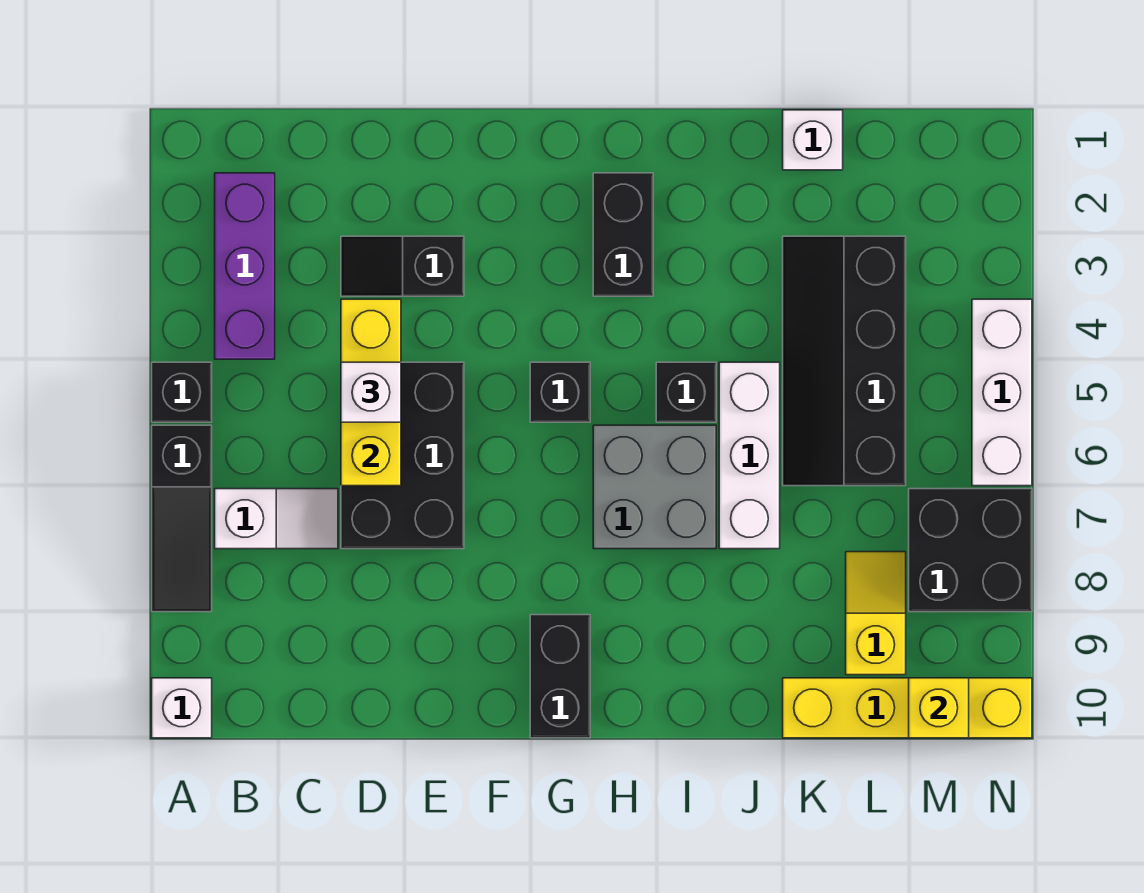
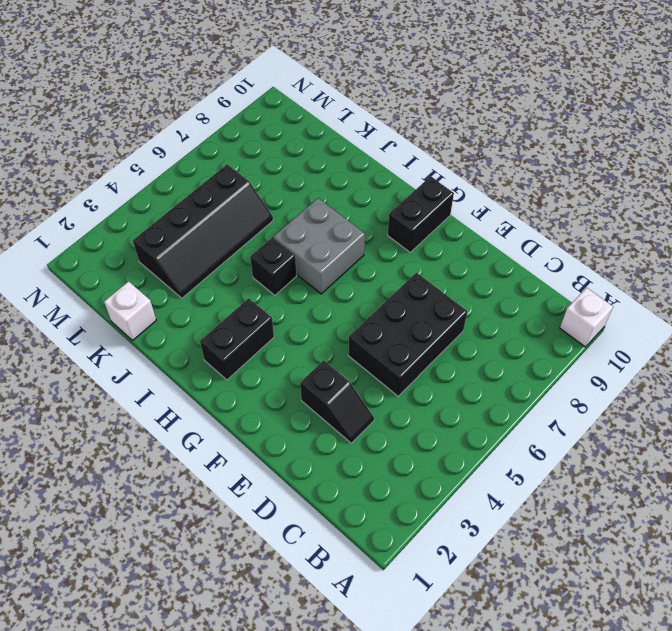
none -> black 1x1 brick [152,362,212,422]
none -> black 1x3 slope [152,425,212,612]
none -> purple 1x3 brick [215,173,275,359]

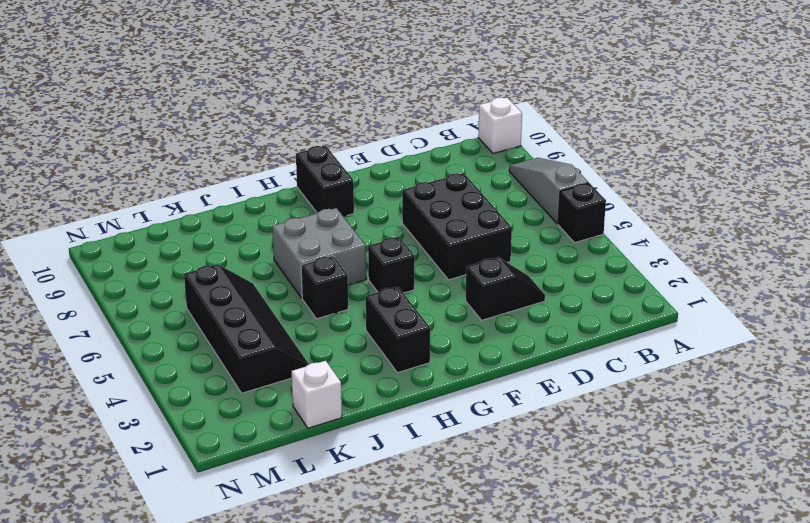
grey 1x3 slope [509,158,588,224] -> black 1x3 slope [152,425,212,612]
none -> purple 1x3 brick [215,173,275,359]
none -> white 1x2 slope [215,489,338,549]
none -> white 1x3 brick [719,362,780,549]

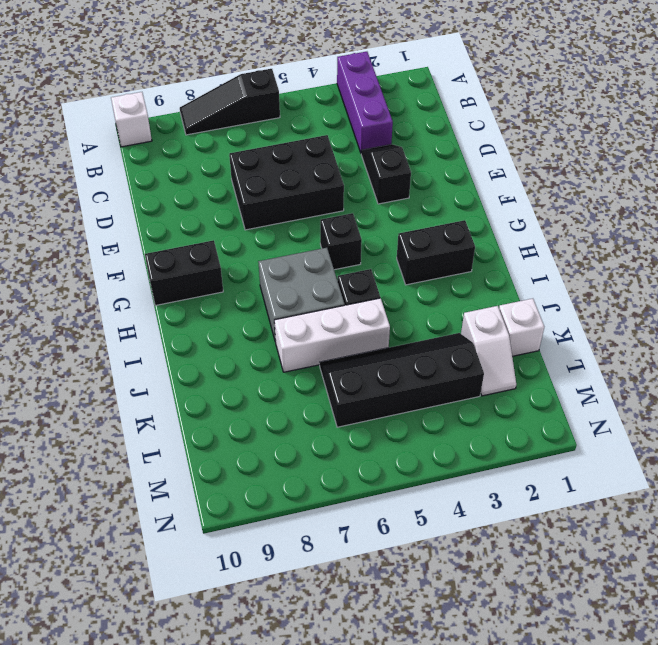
purple 1x3 brick [337,52,393,153] -> purple 1x3 brick turned to [215,173,275,359]
white 1x2 slope [461,306,516,396] -> white 1x2 slope moved to [215,489,338,549]
none -> black 1x1 brick [152,362,212,422]
none -> yellow 1x4 brick [783,678,1032,738]
none -> yellow 1x2 slope [846,552,906,675]

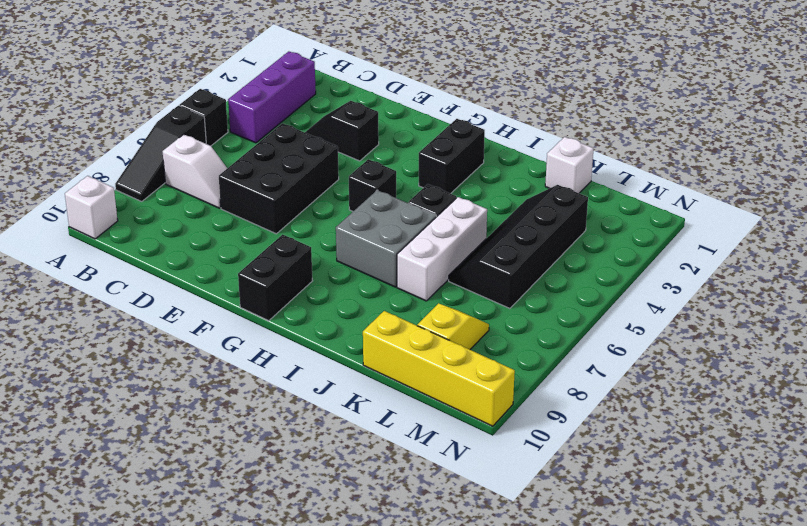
none -> black 2x2 brick [909,489,1032,612]
none -> white 1x3 brick [972,299,1032,486]
none -> yellow 1x3 brick [341,299,401,486]

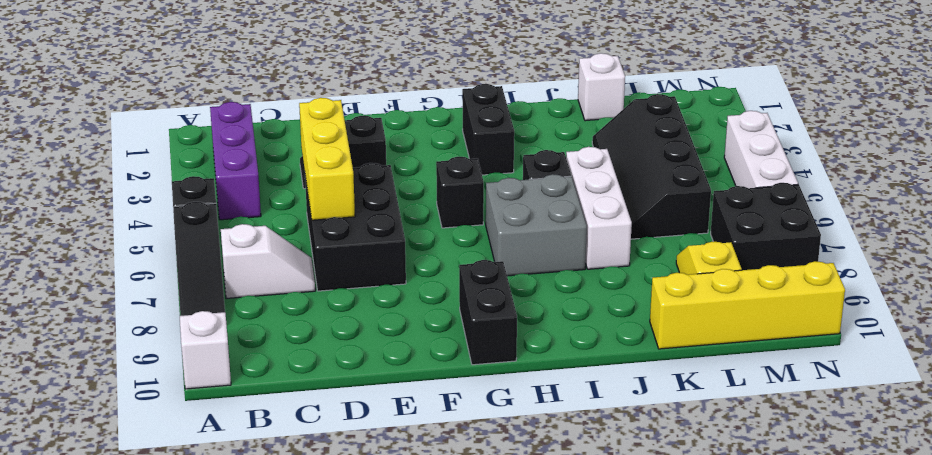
none -> yellow 1x1 brick [909,678,969,738]
none -> white 1x1 brick [341,362,401,422]

